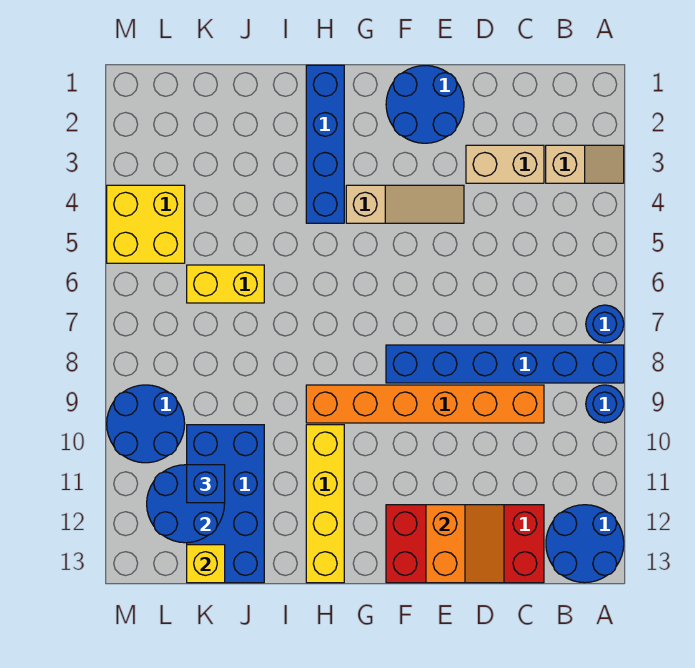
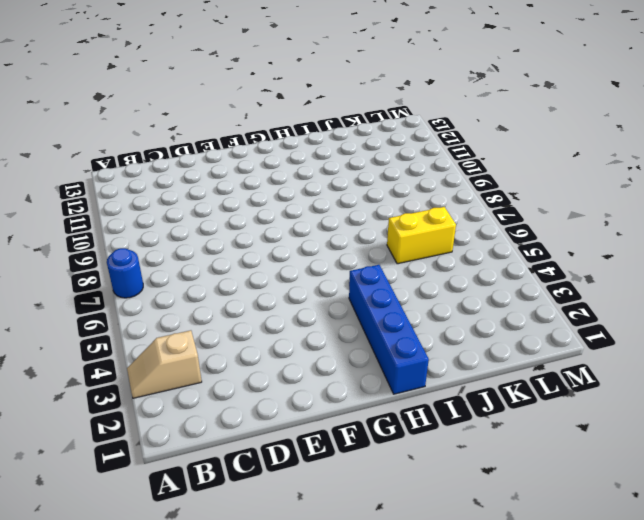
none -> blue 1x6 brick [386,345,624,383]
none -> blue 1x1 round brick [586,385,624,423]
none -> blue 2x2 round brick [546,505,624,583]

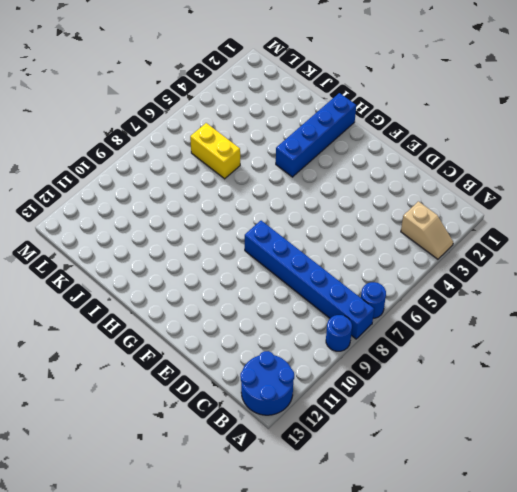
none -> tan 1x2 brick [466,145,544,183]
none -> orange 1x6 brick [306,385,544,423]
none -> red 2x4 brick [386,505,544,583]

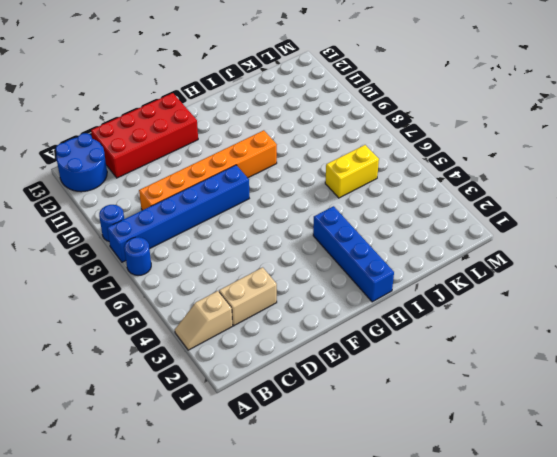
none -> blue 2x2 round brick [386,66,464,143]
none -> tan 1x3 slope [346,185,464,223]
none -> yellow 1x4 brick [306,425,344,583]

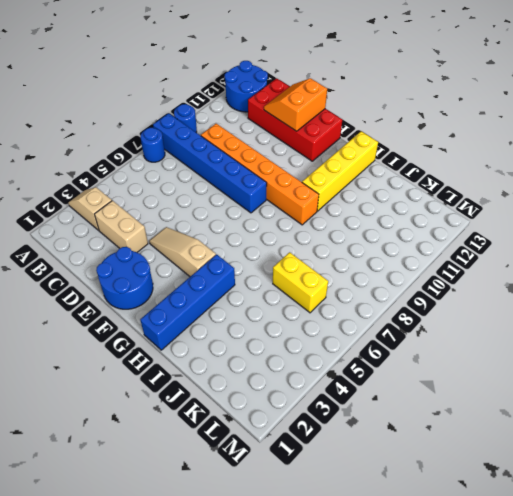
none -> blue 2x4 brick [187,425,264,583]
none -> yellow 2x2 brick [107,185,185,263]
none -> blue 2x2 round brick [107,385,185,463]

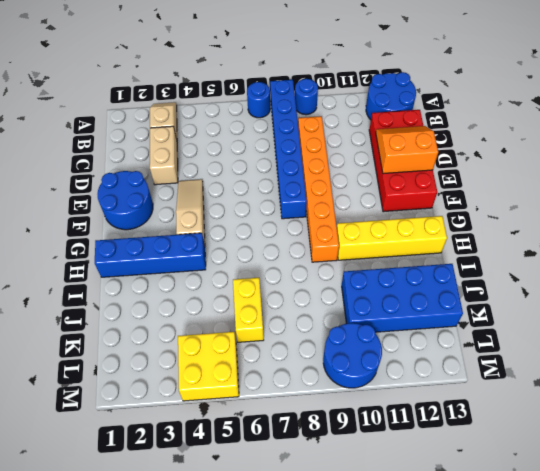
none -> blue 2x2 round brick [147,465,225,543]
none -> yellow 1x1 brick [187,545,225,583]
none -> blue 1x1 brick [187,465,225,503]

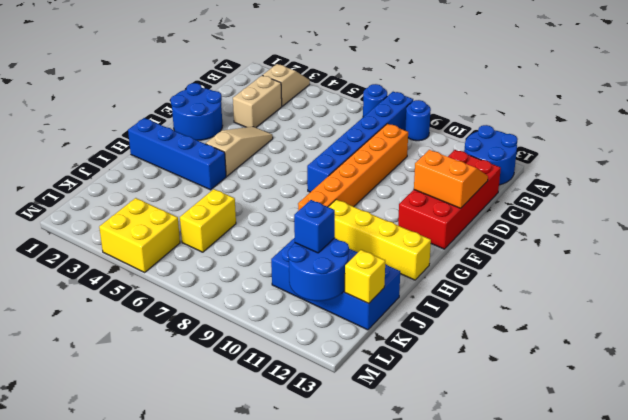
none -> blue 2x2 round brick [107,385,185,463]

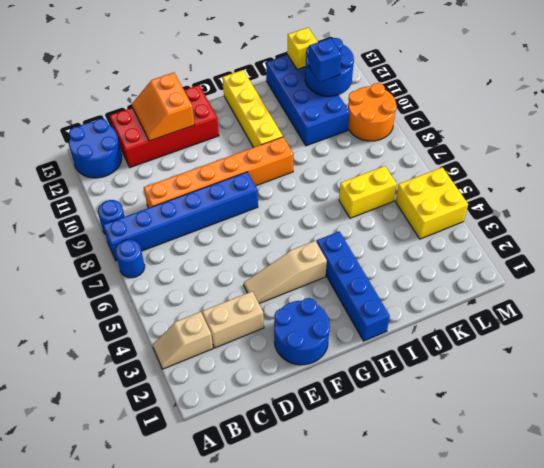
orange 2x2 round brick [348,83,397,141] -> blue 2x2 round brick [107,385,185,463]

